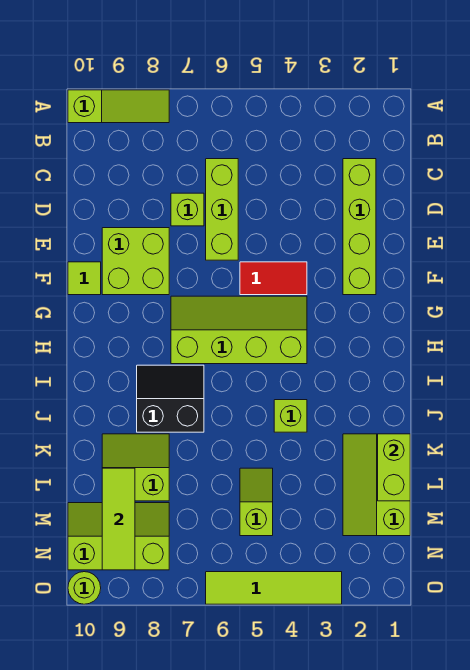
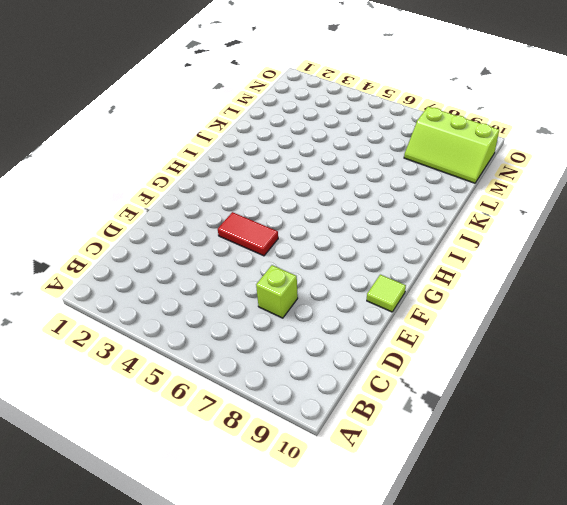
none -> lime 1x3 slope [68,90,169,123]
none -> lime 1x4 brick [343,159,376,295]
none -> lime 1x3 brick [206,159,238,260]

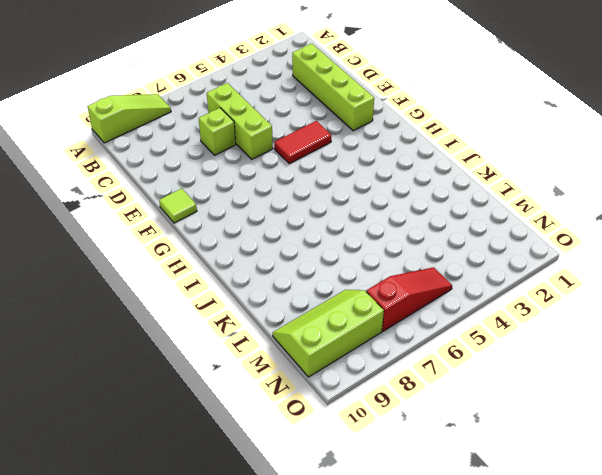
red 1x3 slope [366,267,452,331] -> none
none -> lime 2x2 brick [102,228,169,295]
none -> lime 2x4 slope [171,296,307,364]
none -> black 2x2 slope [137,365,204,432]

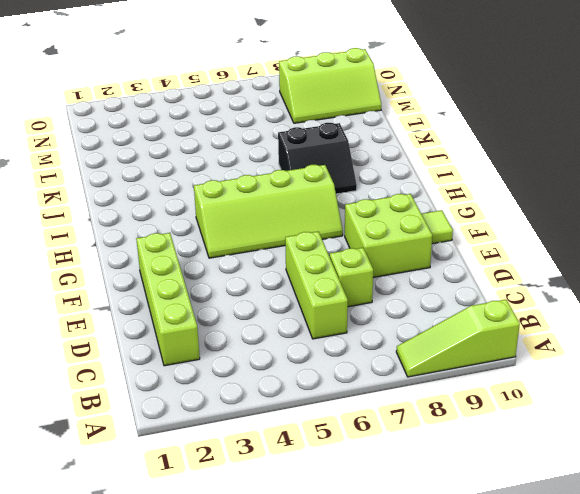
none -> red 1x2 tile [240,262,307,295]
none -> lime 1x1 brick [274,400,307,432]
none -> lime 2x3 slope [343,434,410,536]

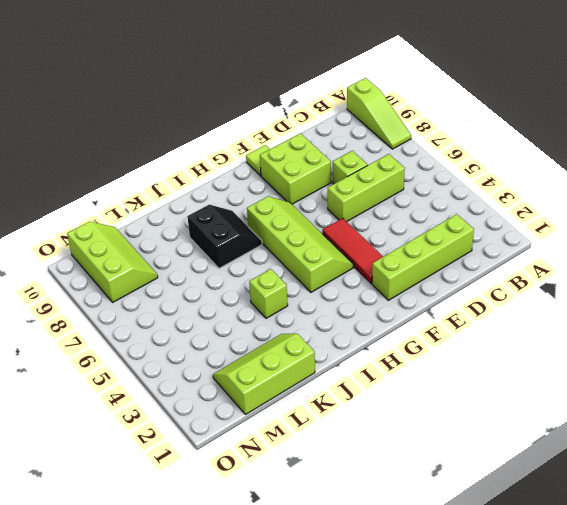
red 1x3 tile [322,218,383,283] -> red 1x2 tile [240,262,307,295]
none -> lime 2x2 slope [102,434,169,501]
none -> lime 1x2 slope [240,468,273,536]
none -> lime 1x4 tile [206,572,342,604]

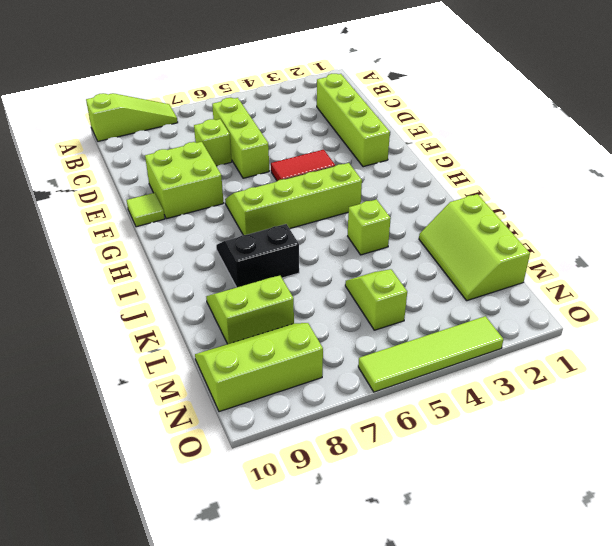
none -> lime 1x1 round brick [68,572,101,604]
none -> lime 1x2 brick [378,434,410,501]
none -> lime 1x3 tile [102,468,135,570]

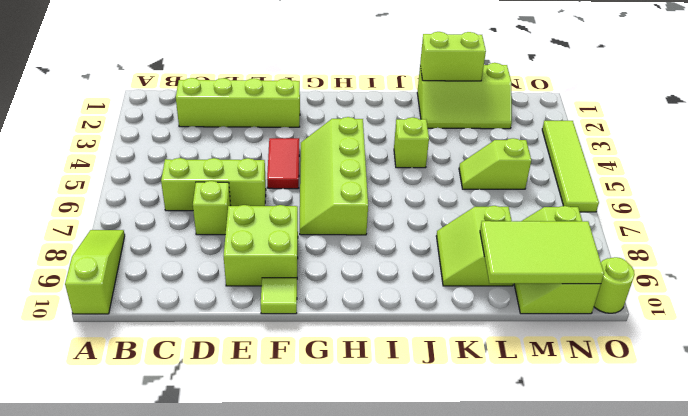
lime 2x3 tile [480,221,604,284] -> lime 1x3 tile [102,468,135,570]
none -> black 2x2 slope [137,365,204,432]

